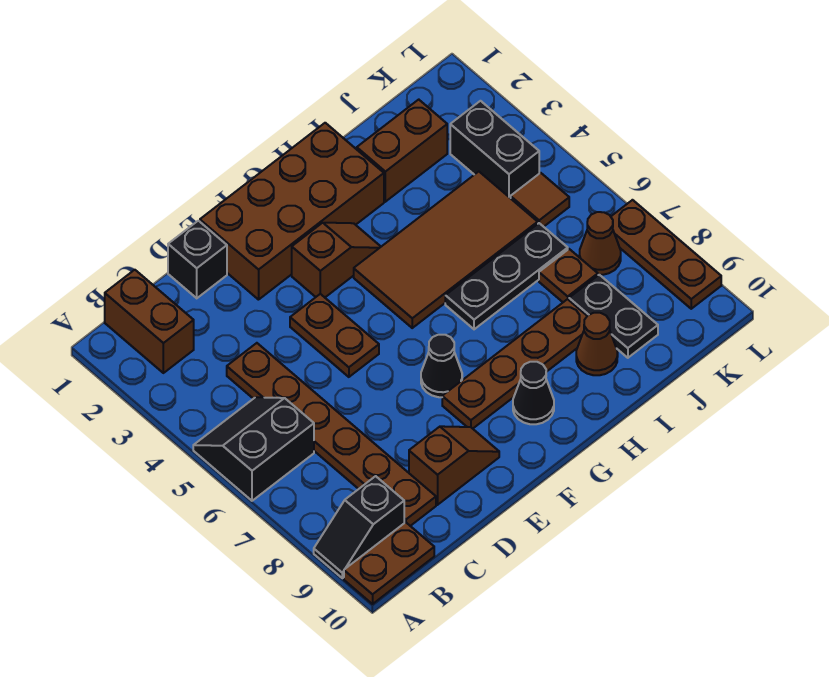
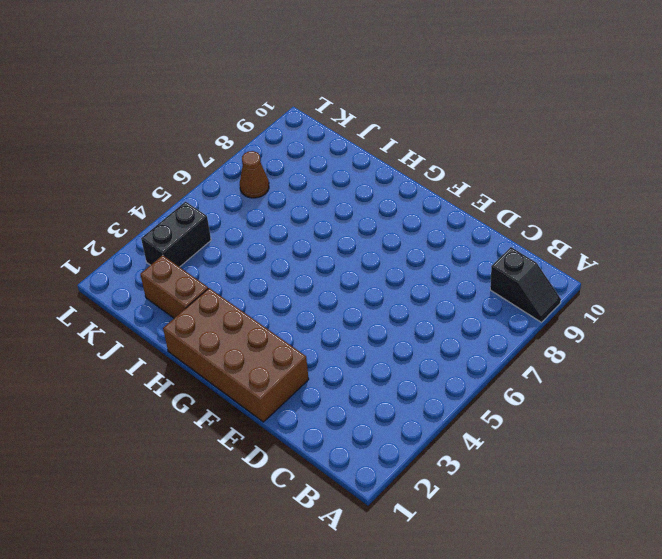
none -> black 2x2 slope [193,397,314,501]
none -> brown 1x2 plate [344,522,434,604]
none -> brown 1x2 brick [105,270,194,373]

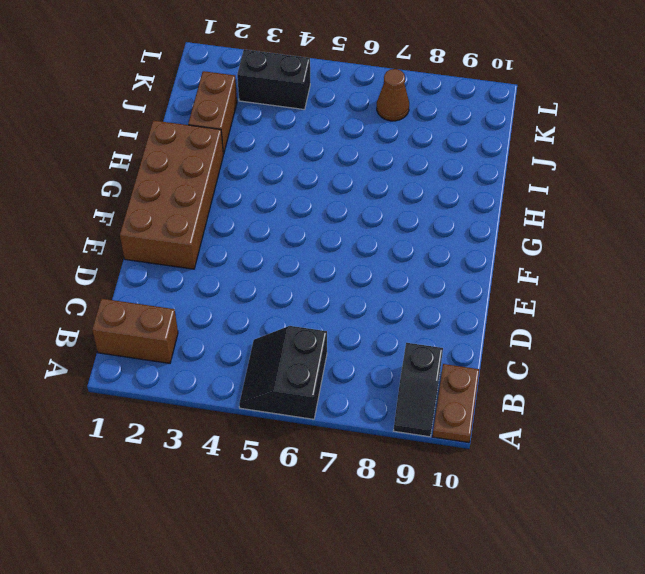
none -> brown 1x6 plate [227,343,436,526]
none -> black 1x1 brick [168,221,227,298]
none -> brown 1x2 slope [409,426,499,505]

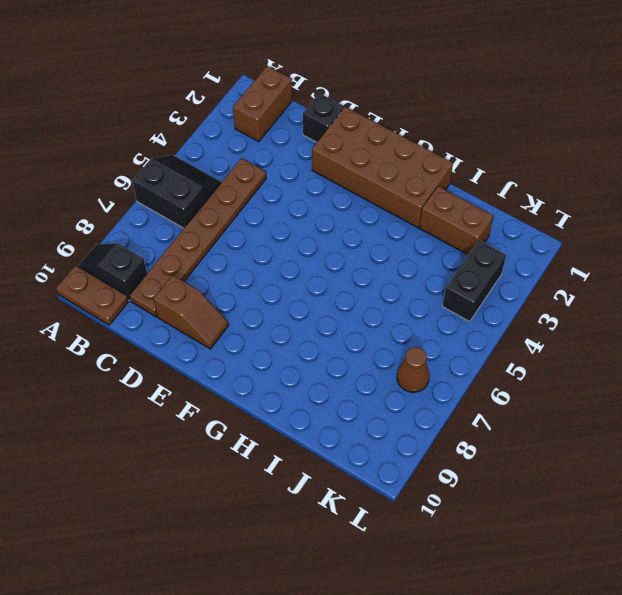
none -> brown 1x2 plate [290,294,379,377]
none -> brown 1x2 slope [292,223,381,297]
none -> black 1x1 cone [421,335,462,397]

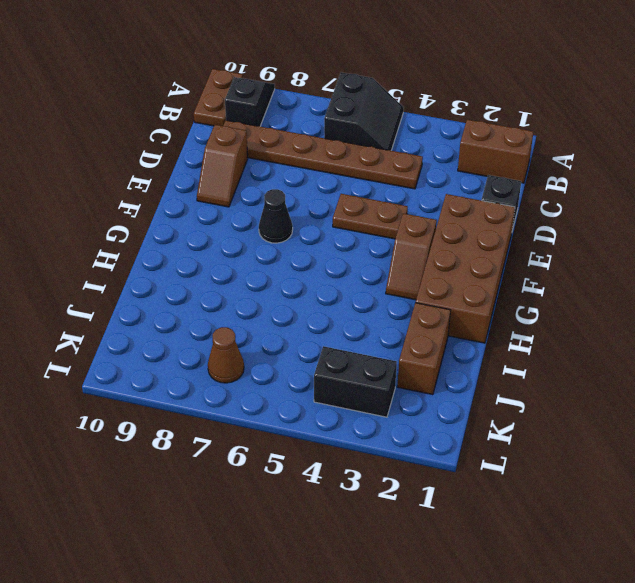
none -> brown 1x4 plate [442,299,587,429]
none -> brown 2x4 tile [354,172,538,328]
none -> black 1x1 cone [513,362,554,424]

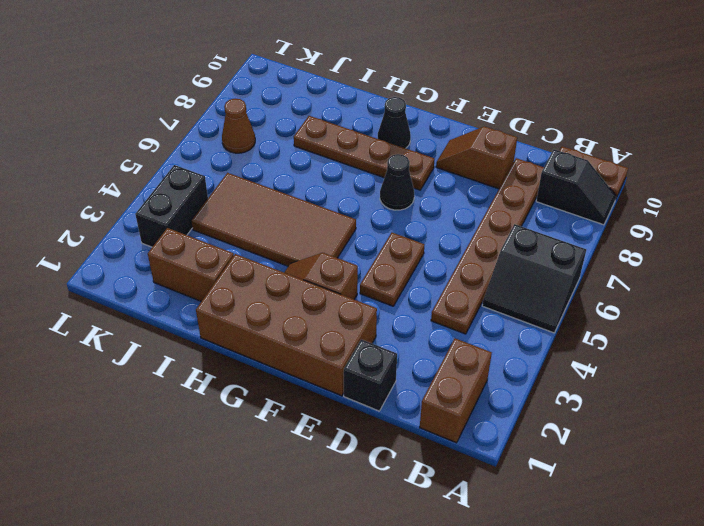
none -> black 1x3 plate [445,223,568,329]
none -> brown 1x1 cone [576,313,618,375]
none -> brown 1x1 plate [539,249,598,302]

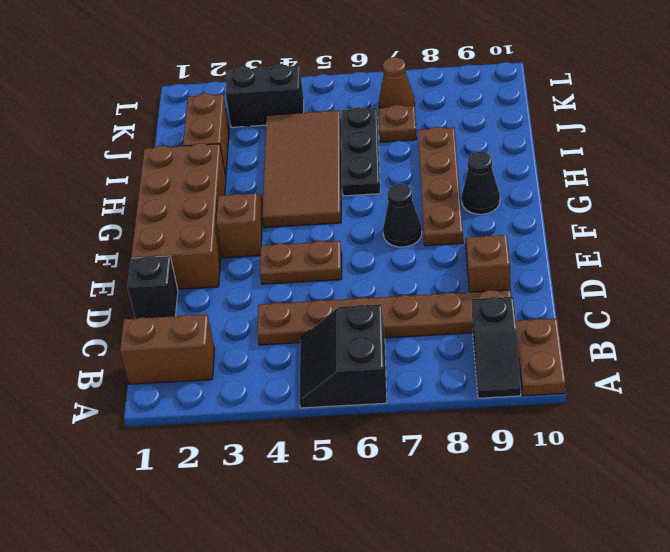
none -> brown 1x1 cone [576,313,618,375]
none -> black 1x2 plate [569,275,658,358]
none -> brown 1x1 tile [511,173,569,227]

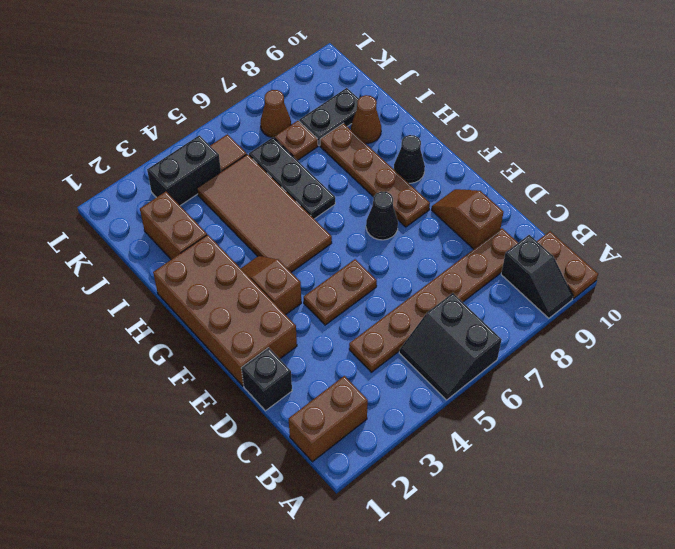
none -> brown 1x3 plate [611,200,721,309]

